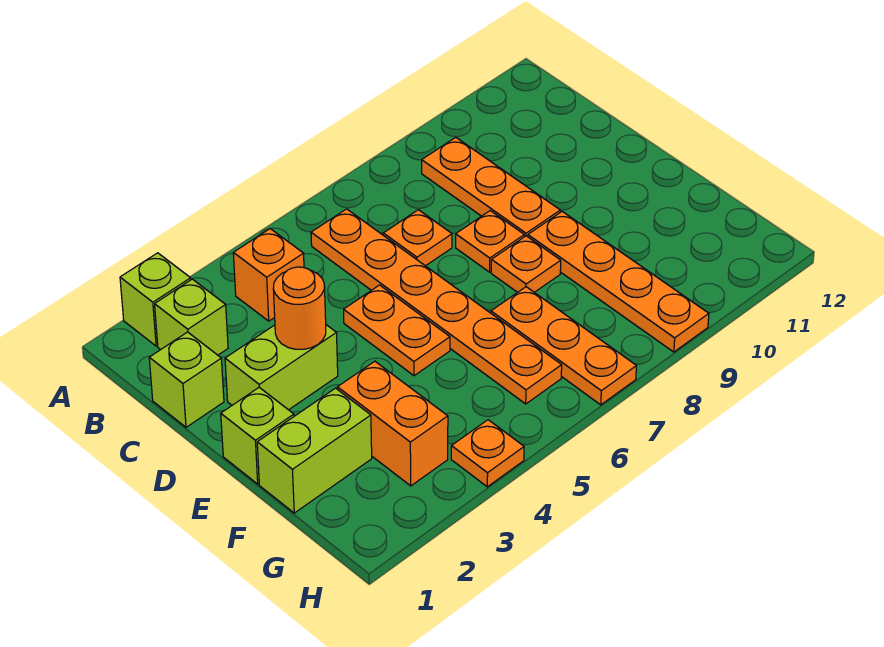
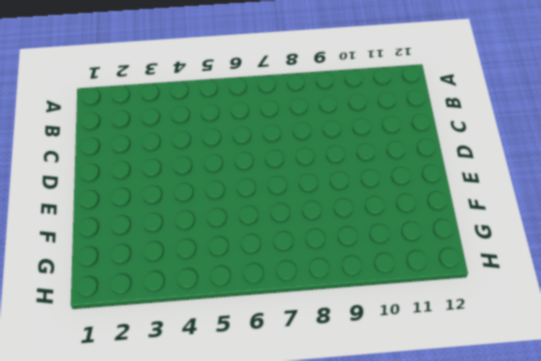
none -> lime 1x1 brick [120,253,191,346]
none -> lime 1x1 brick [155,279,228,355]
none -> orange 1x1 brick [233,229,304,321]

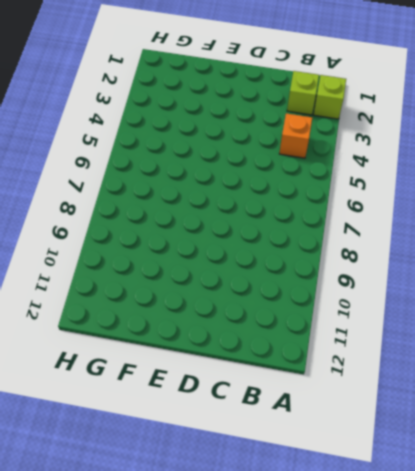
none -> orange 1x6 plate [311,209,562,404]
none -> orange 1x3 plate [422,137,560,237]
none -> lime 1x1 brick [149,332,224,427]

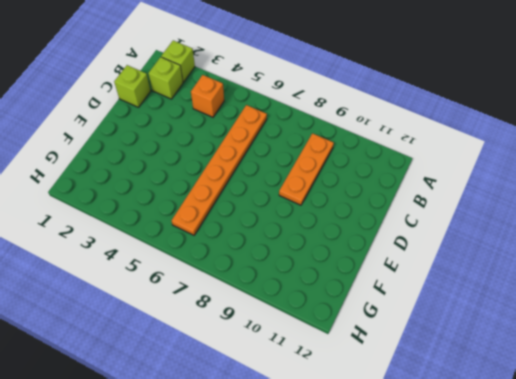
none -> orange 1x1 plate [383,210,452,266]
none -> lime 1x2 brick [225,325,338,410]
none -> orange 1x2 plate [344,285,450,376]

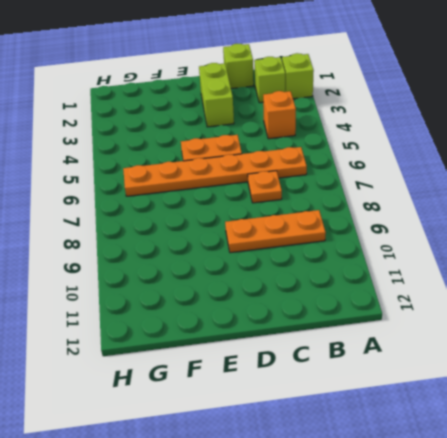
none -> orange 1x1 plate [456,211,524,272]
none -> lime 1x1 brick [221,387,294,484]
none -> orange 1x1 plate [491,236,561,292]

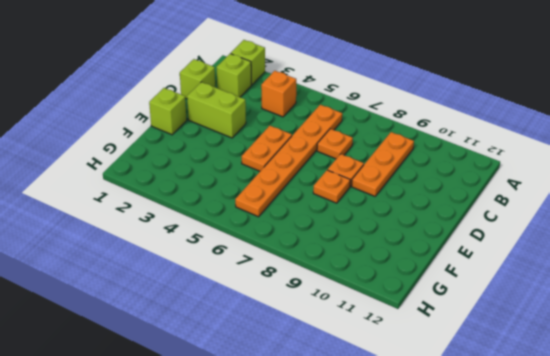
none -> orange 1x4 plate [528,212,709,352]
none -> lime 1x2 brick [257,388,372,513]
none -> orange 1x2 brick [337,361,448,486]

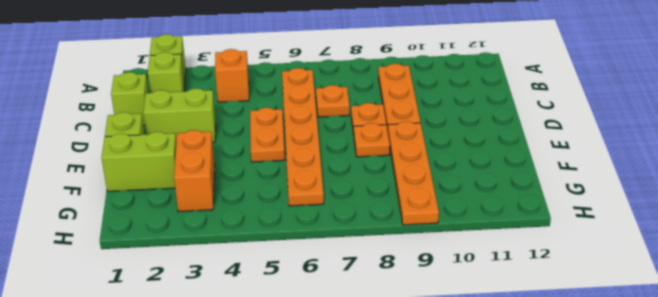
none -> orange 1x3 plate [491,287,636,405]
none -> orange 1x1 plate [451,420,524,487]
none -> orange 1x1 round brick [273,267,326,349]

